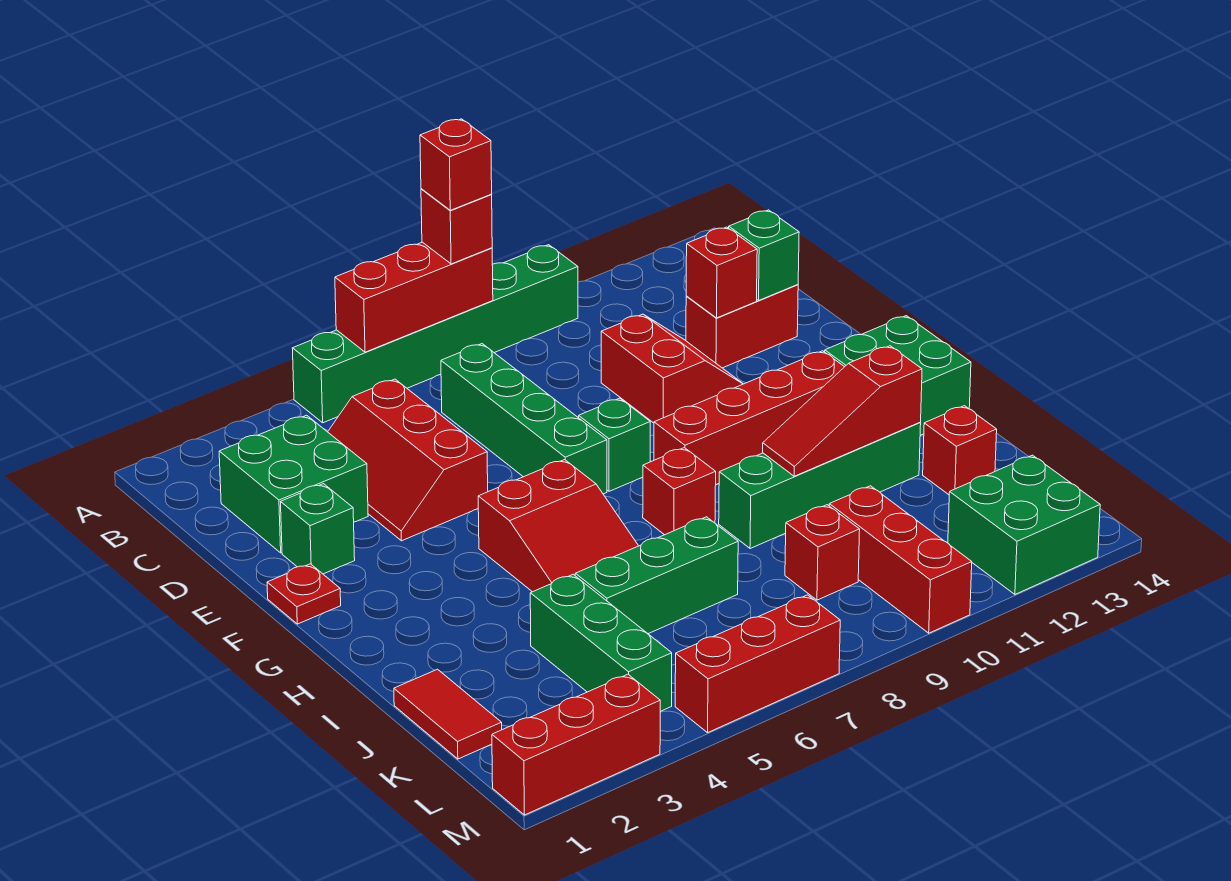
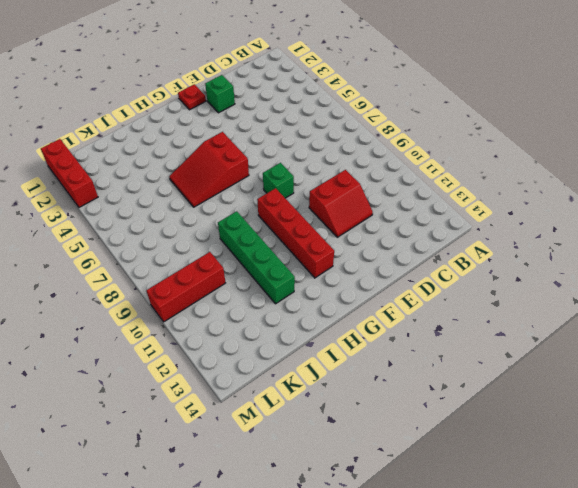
none -> green 1x6 brick [292,245,578,423]
none -> green 2x2 brick [219,415,368,553]
none -> red 2x3 slope [328,379,488,541]

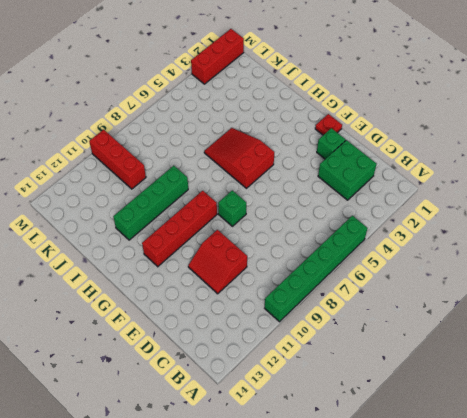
none -> red 2x3 slope [328,379,488,541]
none -> green 1x4 brick [441,344,607,494]
none -> red 1x2 brick [686,285,798,368]

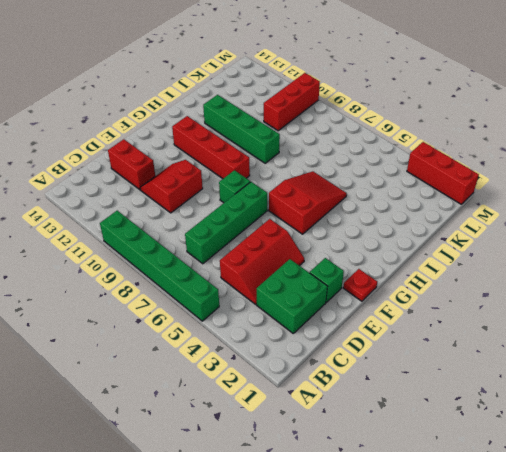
none -> green 2x2 brick [825,316,971,435]
none -> red 1x1 brick [643,448,716,535]
none -> red 1x2 tile [394,669,502,759]

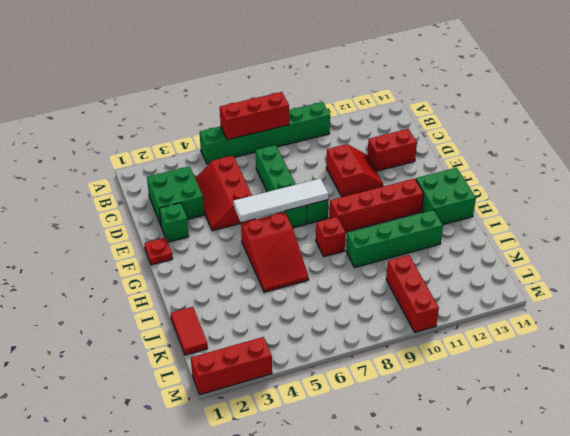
white 1x4 tile [233,178,329,222] -> none
none -> green 1x3 brick [530,574,672,711]
none -> green 1x3 brick [575,517,738,634]
none -> red 1x1 brick [923,406,997,495]

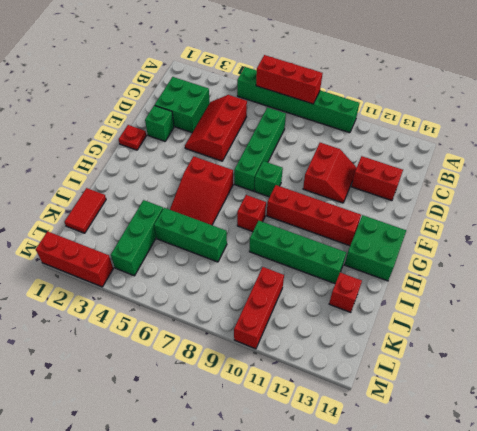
none -> red 1x1 brick [785,505,860,600]
none -> green 2x2 brick [948,455,1100,594]
none -> red 1x3 brick [675,595,840,733]

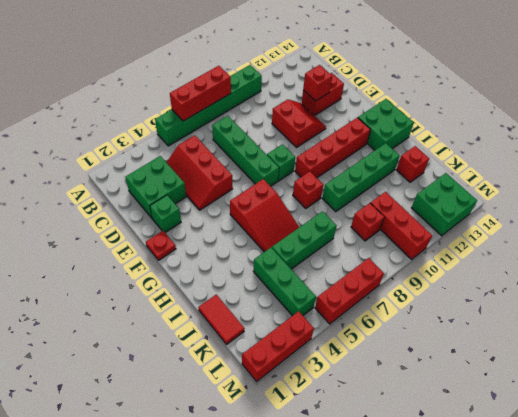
none -> green 1x1 brick [729,210,799,300]
none -> red 1x3 slope [763,346,922,476]
none -> red 1x1 brick [421,189,492,264]

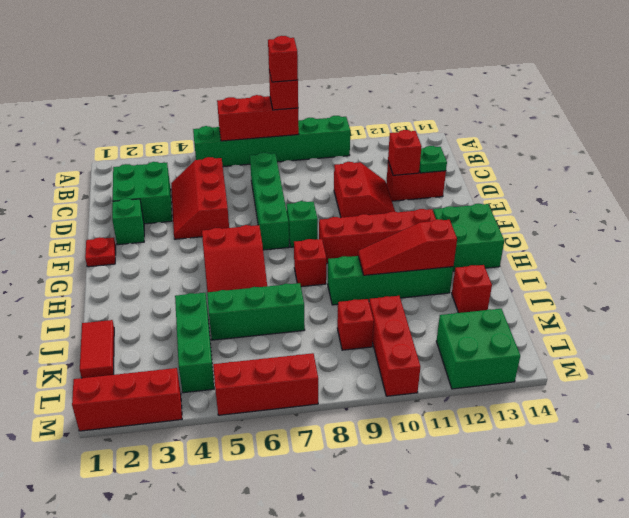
green 1x1 plate [419,146,447,173] -> green 1x1 brick [729,210,799,300]

